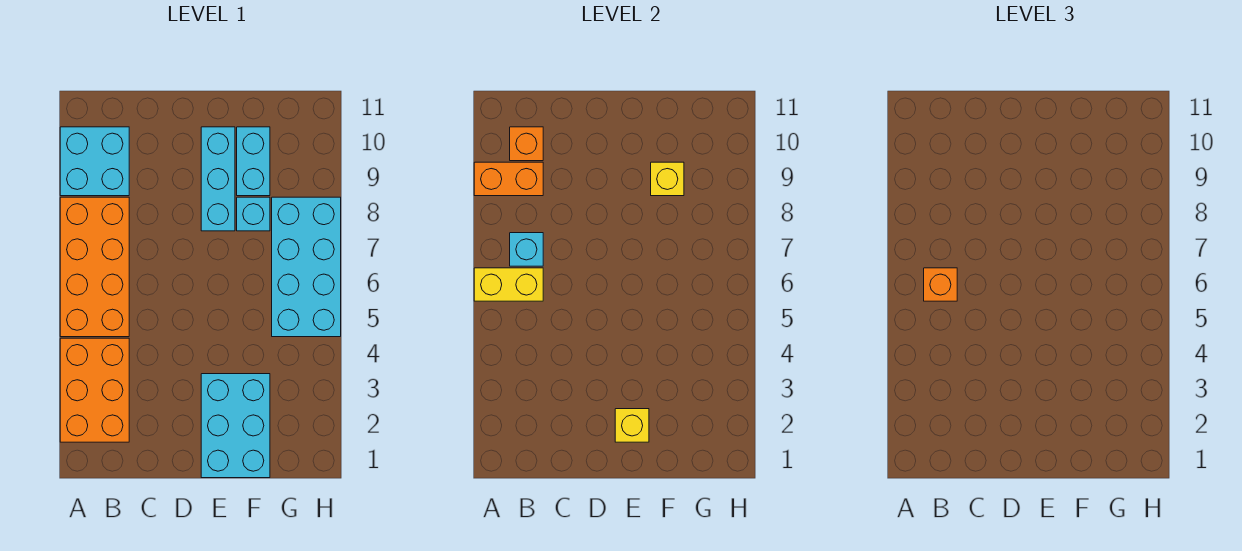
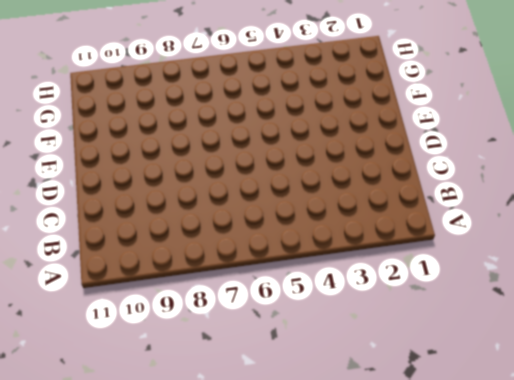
none -> orange 2x3 brick [60,338,129,442]
none -> orange 2x4 brick [60,197,129,337]
none -> cyan 2x2 brick [60,127,129,196]

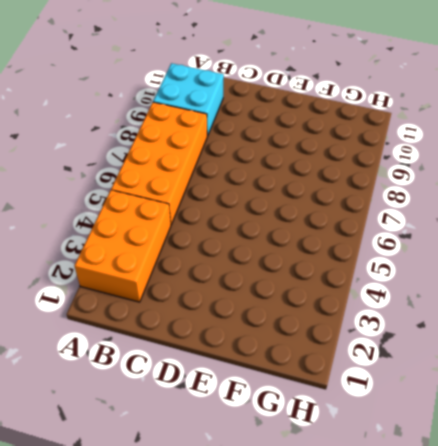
none -> cyan 2x3 brick [201,374,270,478]
none -> cyan 1x3 brick [201,127,235,231]
none -> cyan 1x1 brick [237,197,270,231]

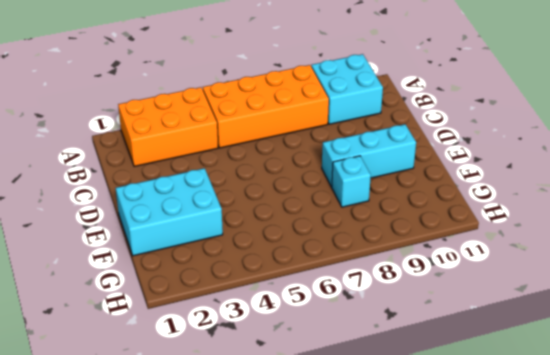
none -> cyan 1x2 brick [237,127,270,196]
none -> cyan 2x4 brick [272,197,341,337]
none -> yellow 1x2 brick [474,268,543,301]

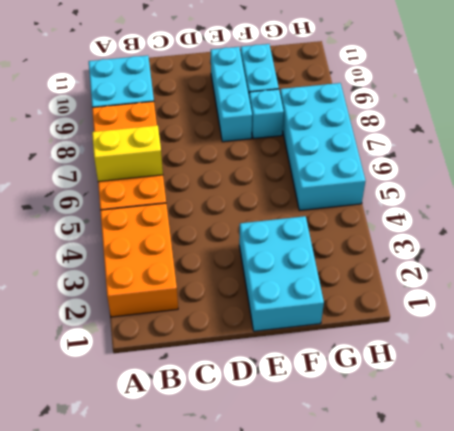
none -> orange 1x2 brick [474,162,543,196]
none -> cyan 1x1 brick [510,233,543,266]
none -> orange 1x1 brick [510,127,543,161]

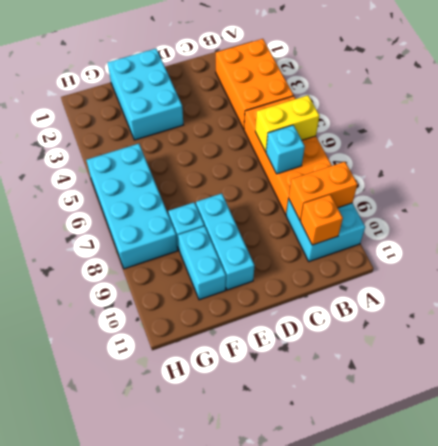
none -> yellow 1x1 brick [615,409,649,442]
none -> yellow 1x1 brick [651,162,684,196]
none -> orange 1x1 brick [924,268,957,301]

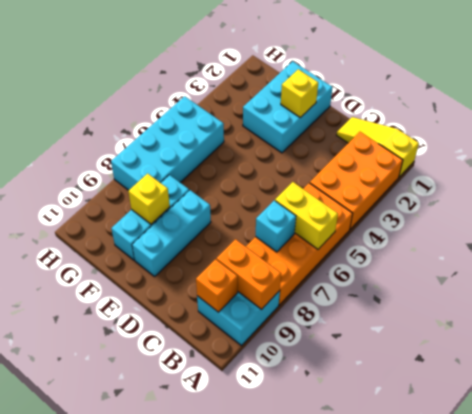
yellow 1x3 slope [337,117,419,177] -> none
none -> orange 1x1 brick [924,268,957,301]

